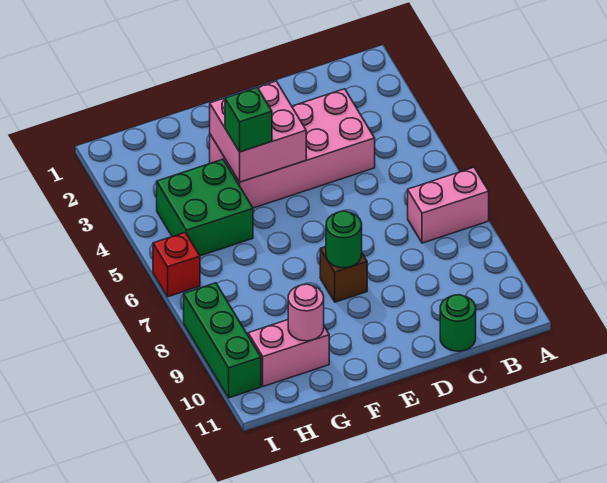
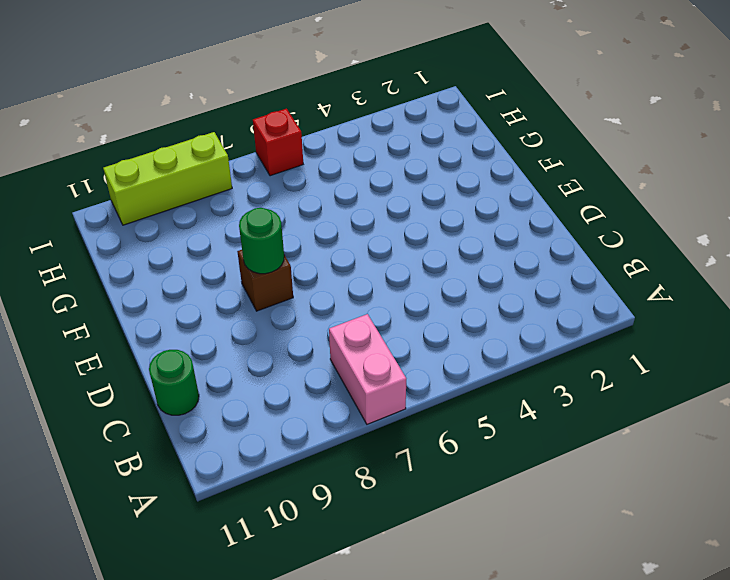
lime 1x3 brick [103,132,232,225] -> green 1x3 brick [184,283,261,398]
none -> pink 2x4 brick [210,89,375,208]
none -> green 2x2 brick [157,159,253,256]
none -> pink 1x2 brick [248,320,329,386]

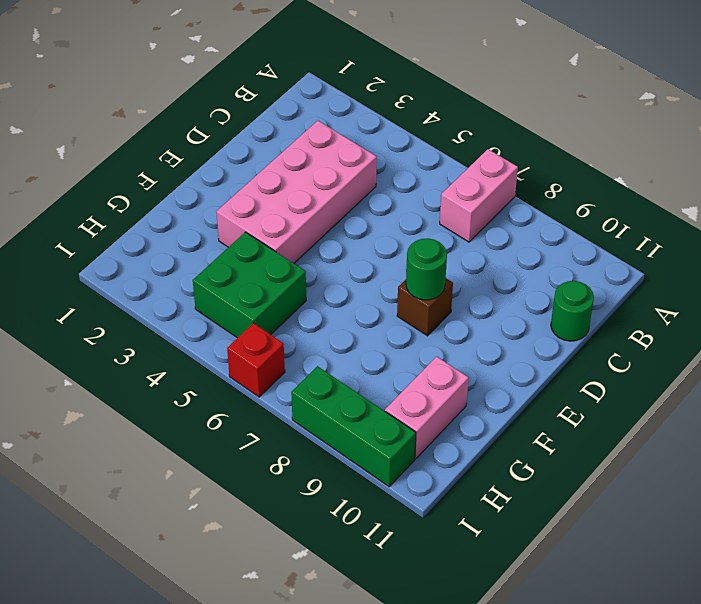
none -> pink 2x2 brick [210,81,306,182]
none -> pink 1x1 round brick [288,284,324,341]
none -> green 1x1 brick [225,87,272,152]

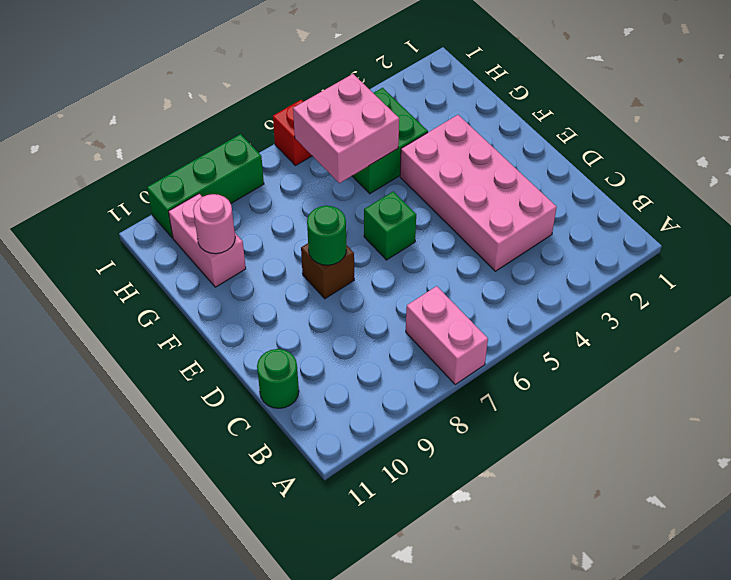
green 1x1 brick [364,191,416,260] -> green 1x1 brick moved to [225,87,272,152]
pink 2x2 brick [293,74,399,183] -> pink 2x2 brick moved to [210,81,306,182]

